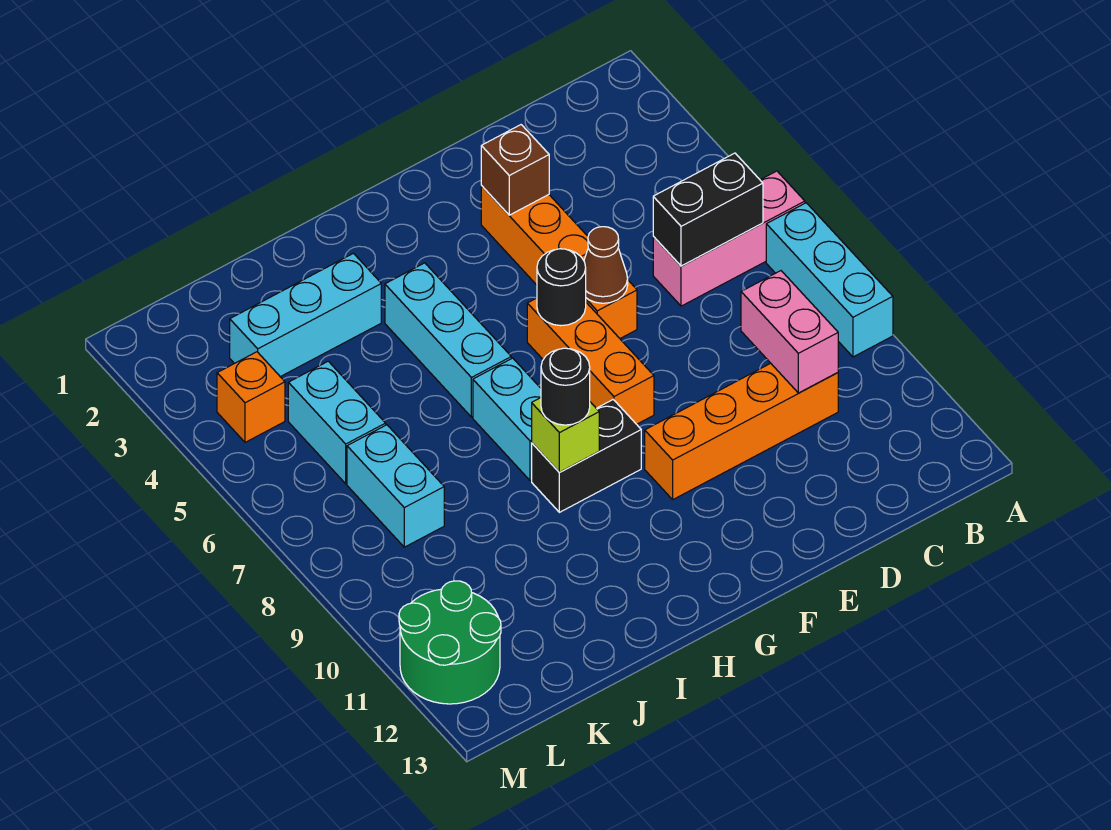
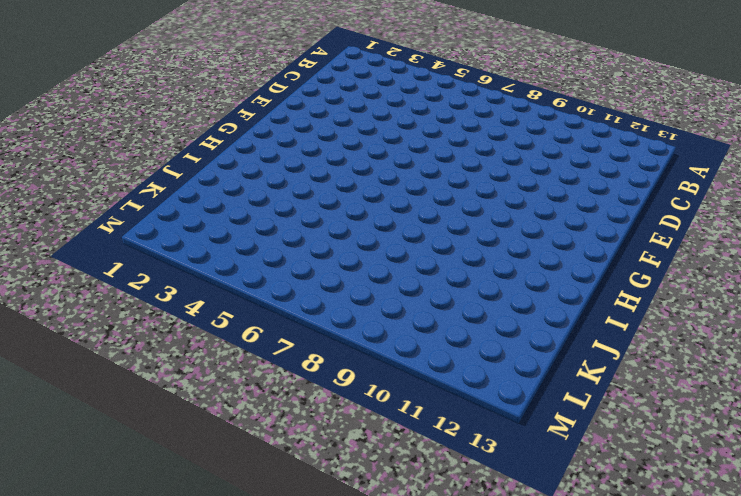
none -> pink 1x3 brick [653,171,805,306]
none -> cyan 1x3 brick [766,203,893,357]
none -> orange 1x4 brick [645,363,838,499]

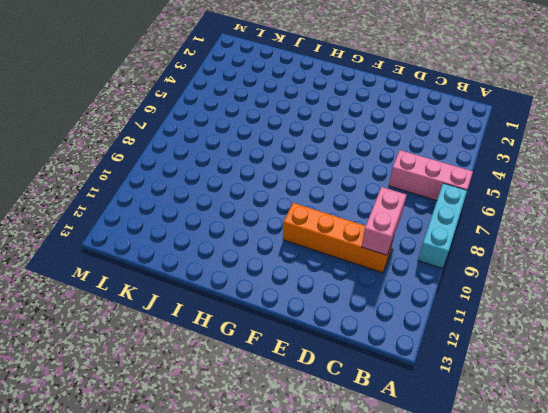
none -> orange 1x4 brick [481,186,637,338]
none -> orange 1x3 brick [527,298,654,424]
none -> black 1x2 brick [532,400,641,512]

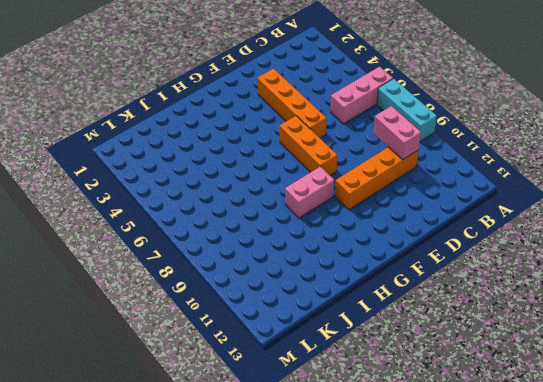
pink 1x2 brick [285,166,334,218] -> black 1x2 brick [532,400,641,512]
none -> cyan 1x3 brick [385,263,511,417]
none -> cyan 1x2 brick [473,358,541,481]
none -> cyan 1x3 brick [230,253,381,377]

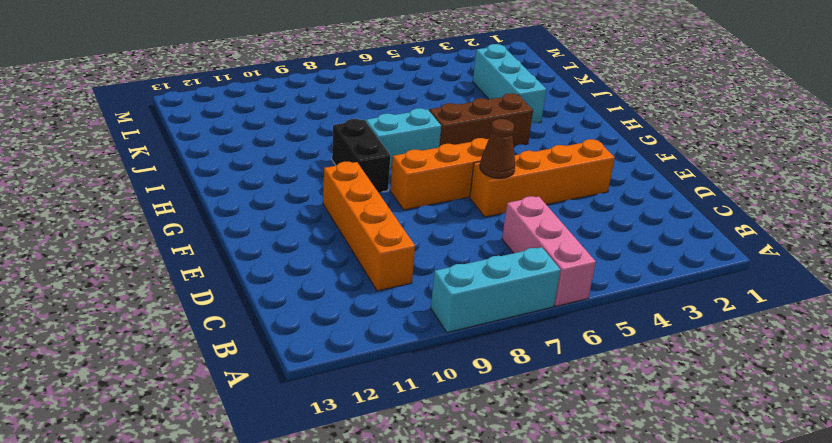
brown 1x3 brick [429,93,533,147] -> cyan 1x3 brick [385,263,511,417]
none -> cyan 1x2 brick [288,361,386,484]
none -> cyan 1x2 brick [347,425,444,547]
none -> orange 1x1 brick [217,352,285,442]

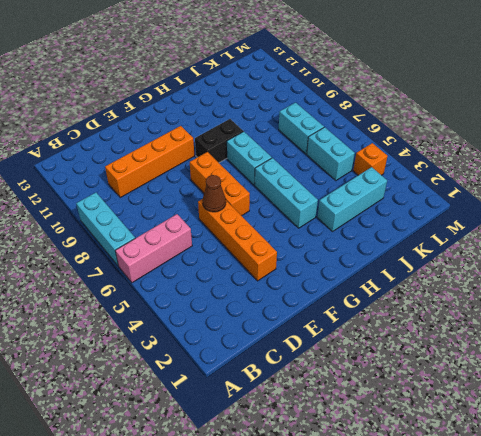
none -> green 2x2 round brick [399,581,501,704]
none -> black 1x2 brick [653,153,763,266]
none -> pink 1x2 brick [741,271,838,393]

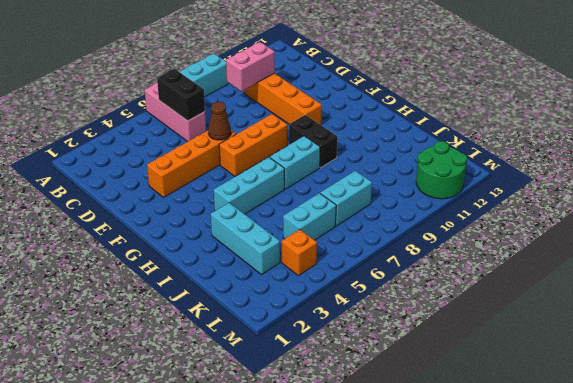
none -> brown 1x1 brick [481,125,549,215]
none -> black 1x1 round brick [537,249,586,326]
none -> lime 1x1 brick [532,398,599,472]

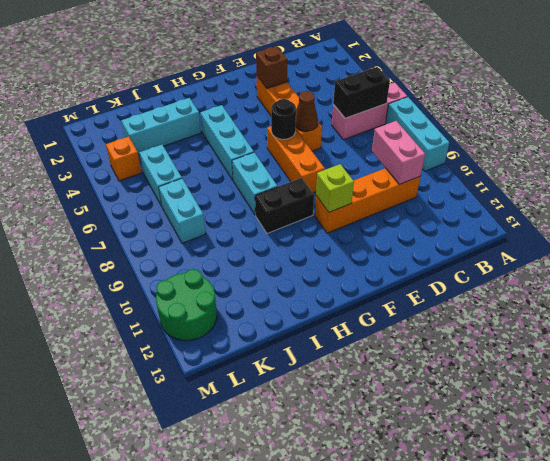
lime 1x1 brick [316,164,354,212] -> lime 1x1 brick moved to [532,398,599,472]
none -> black 1x1 round brick [541,348,590,425]

